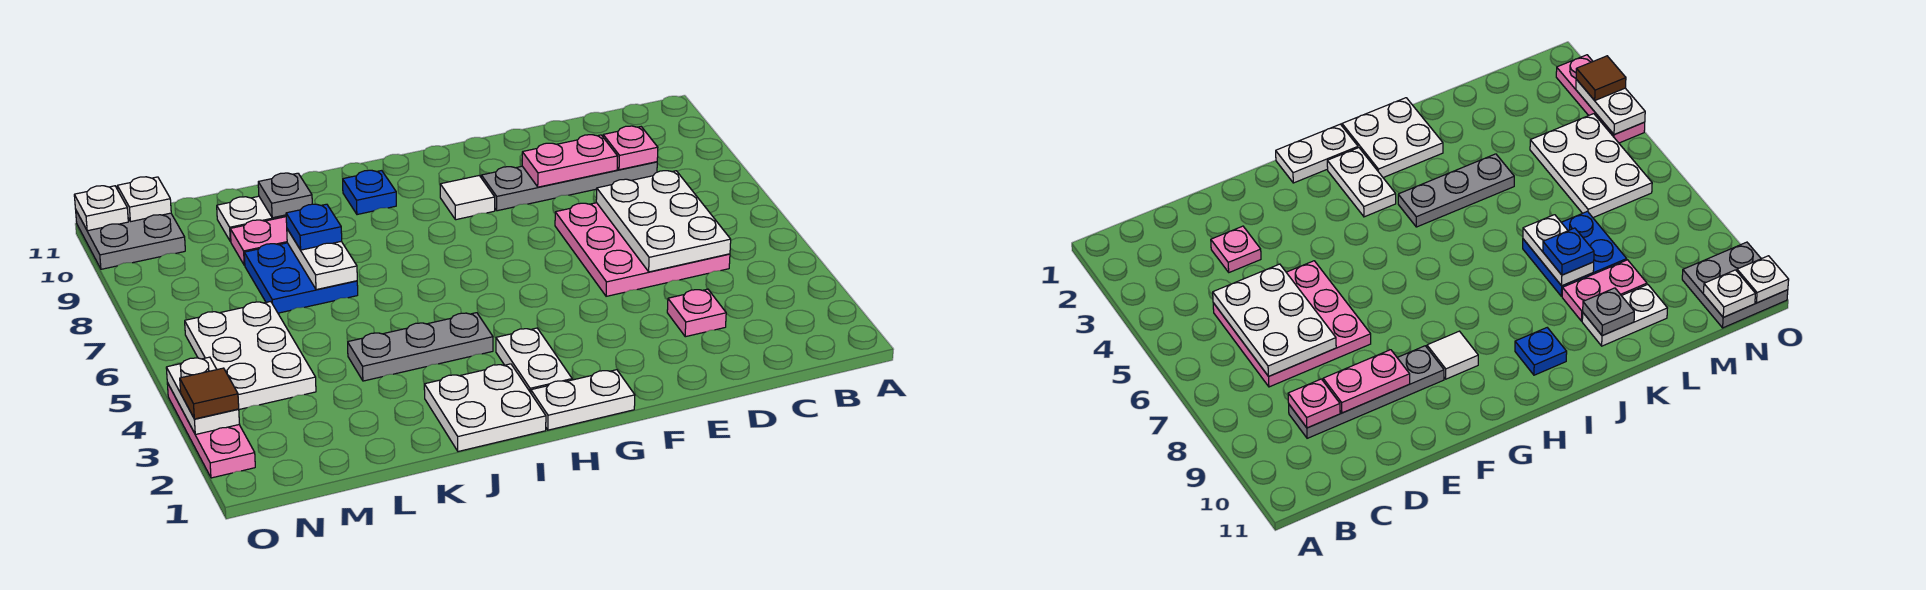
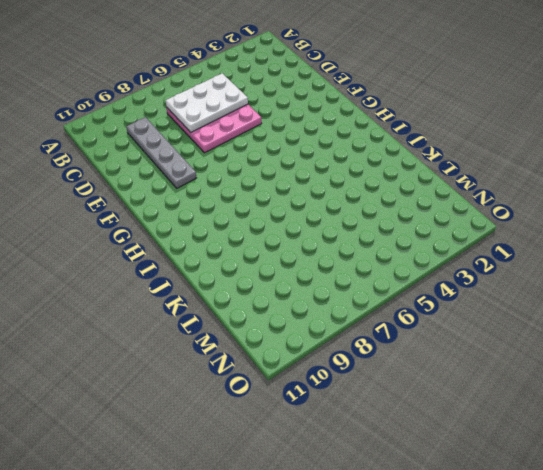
none -> pink 1x1 plate [667,289,726,337]
none -> white 1x2 plate [531,370,635,430]
none -> white 1x1 tile [440,176,495,220]

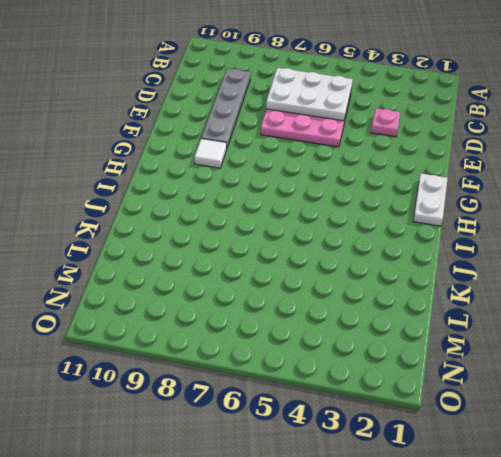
none -> white 1x2 plate [496,328,572,393]
none -> white 2x2 plate [424,364,546,451]
none -> grey 1x3 plate [348,313,493,381]

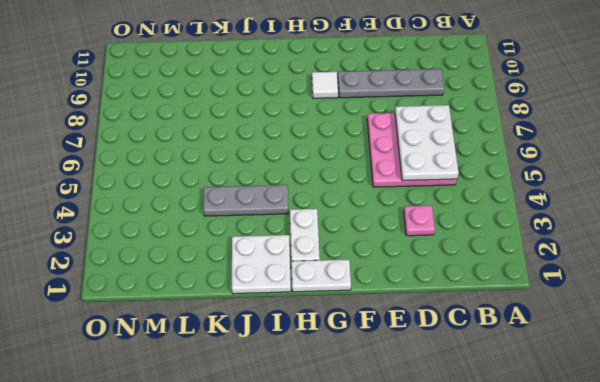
none -> blue 1x1 plate [343,170,396,215]
none -> blue 2x2 plate [244,243,358,313]
none -> pink 1x2 plate [230,217,287,265]

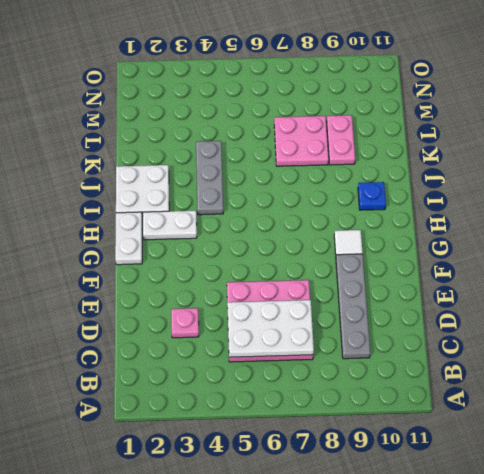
pink 2x2 plate [274,116,329,166] -> blue 2x2 plate [244,243,358,313]
none -> white 1x2 plate [217,196,286,242]
none -> white 2x3 plate [185,302,316,409]
none -> grey 2x2 plate [76,211,185,269]

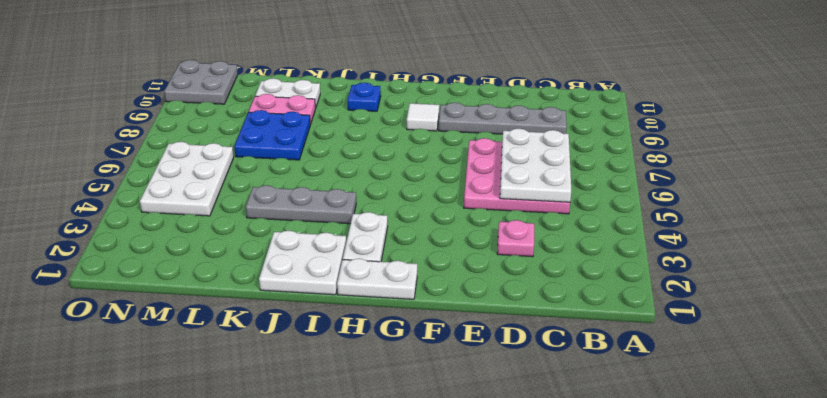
none -> pink 1x3 plate [167,383,255,478]
none -> pink 1x1 plate [603,126,658,170]
none -> pink 1x2 plate [522,135,618,187]

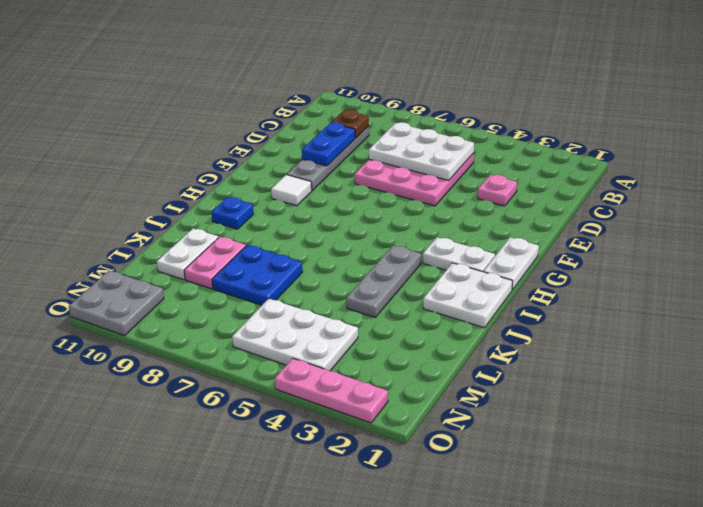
brown 1x1 plate [331,109,369,138] -> pink 1x1 plate [603,126,658,170]
blue 1x2 plate [302,122,355,166] -> pink 1x2 plate [522,135,618,187]
none -> white 1x2 plate [287,229,357,290]
none -> grey 1x1 plate [258,173,312,218]
none -> white 1x1 plate [117,177,171,222]

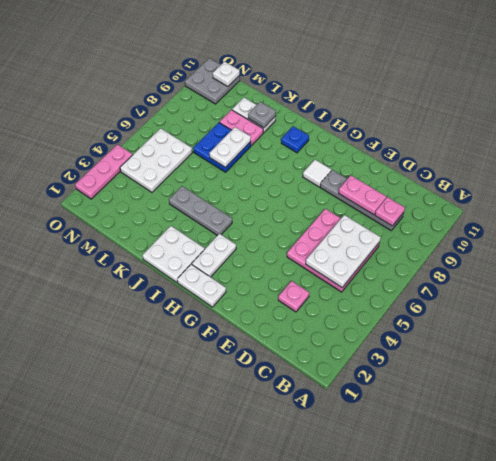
none -> white 1x2 plate [166,357,239,435]
none -> white 1x1 plate [74,186,128,231]
none -> blue 1x1 plate [286,204,342,250]

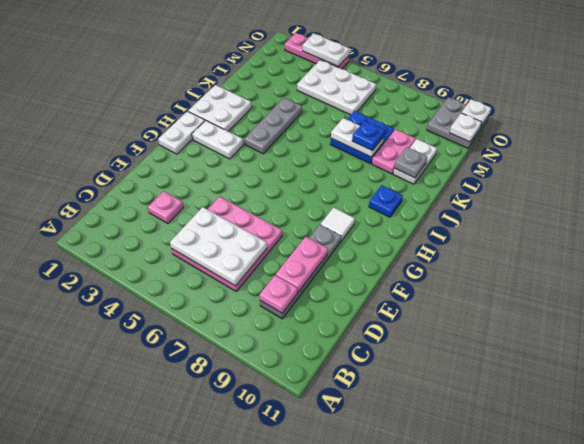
none -> brown 1x1 tile [180,368,239,419]

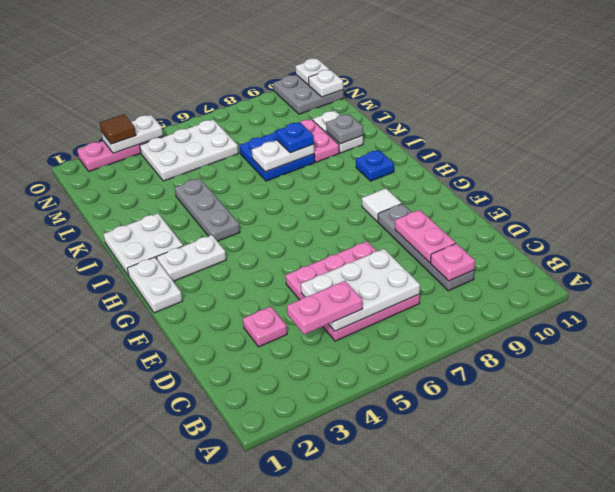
pink 1x2 plate [287,281,363,334] -> none

